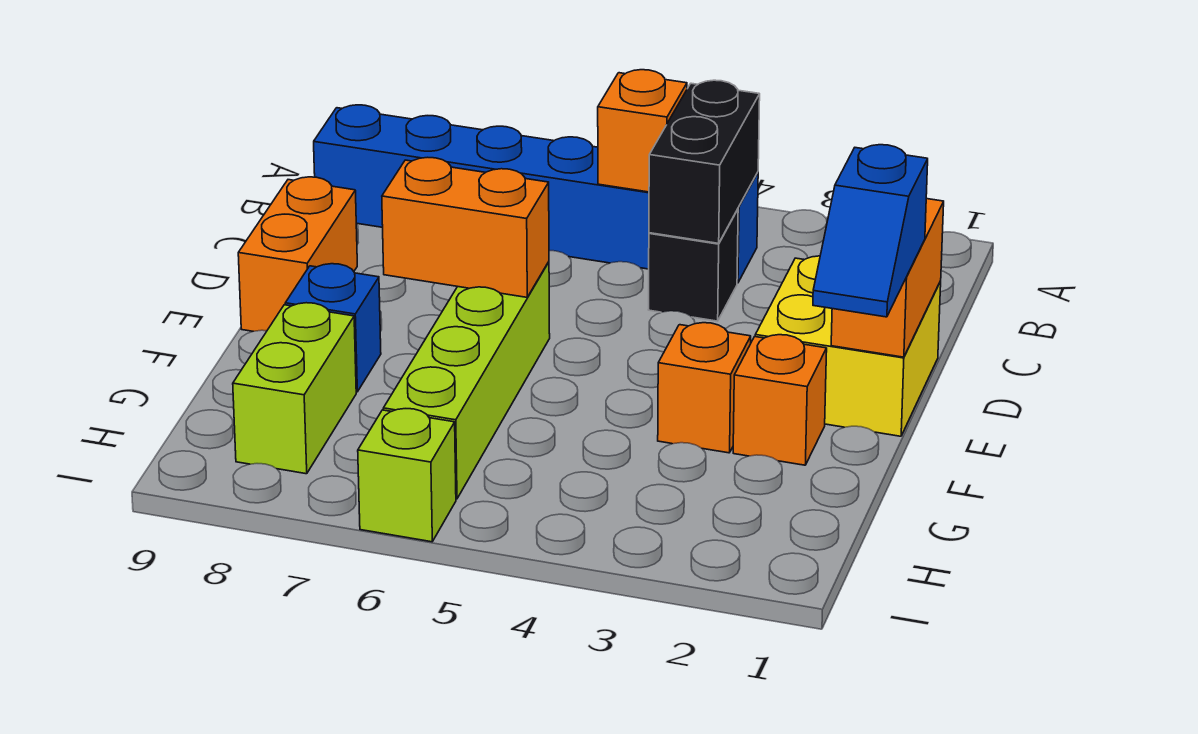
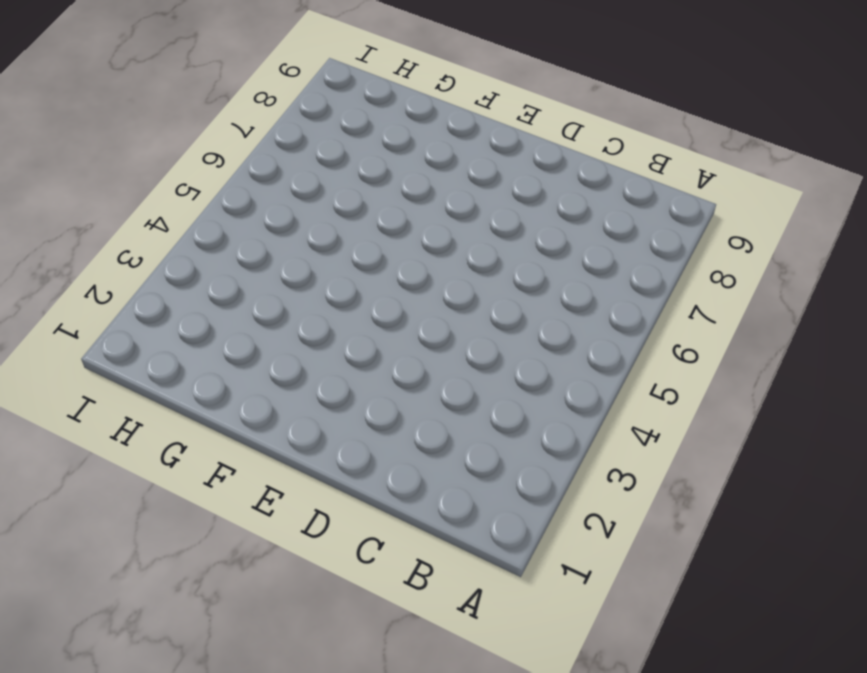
none -> blue 1x6 brick [314,105,758,283]
none -> black 1x1 brick [648,209,738,321]
none -> yellow 2x2 brick [755,256,941,436]

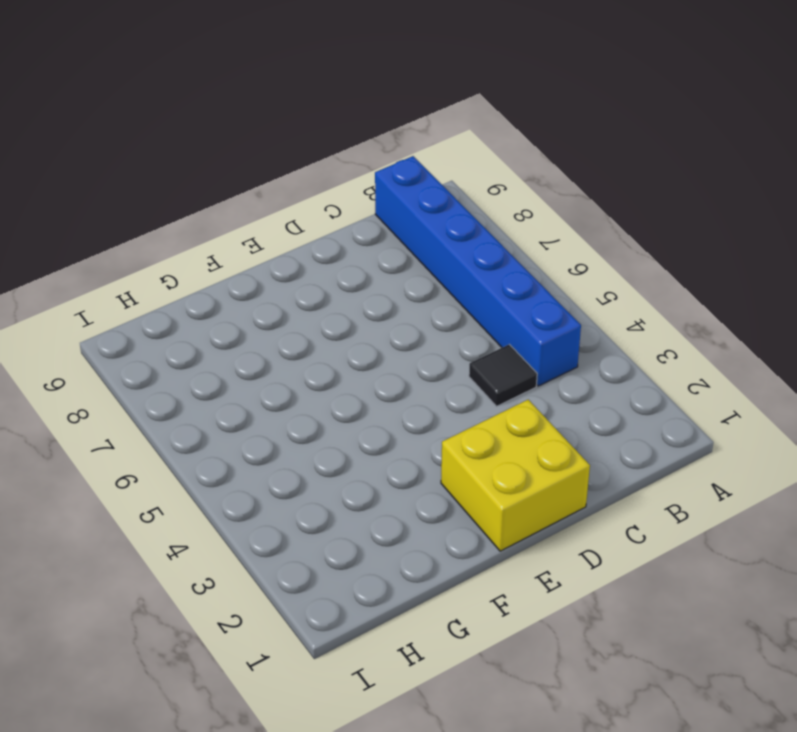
black 1x1 tile [469,344,537,406] -> black 1x1 brick [648,209,738,321]
none -> orange 1x2 brick [238,177,357,331]
none -> lime 1x4 brick [383,262,550,499]
none -> orange 1x1 brick [733,335,827,465]

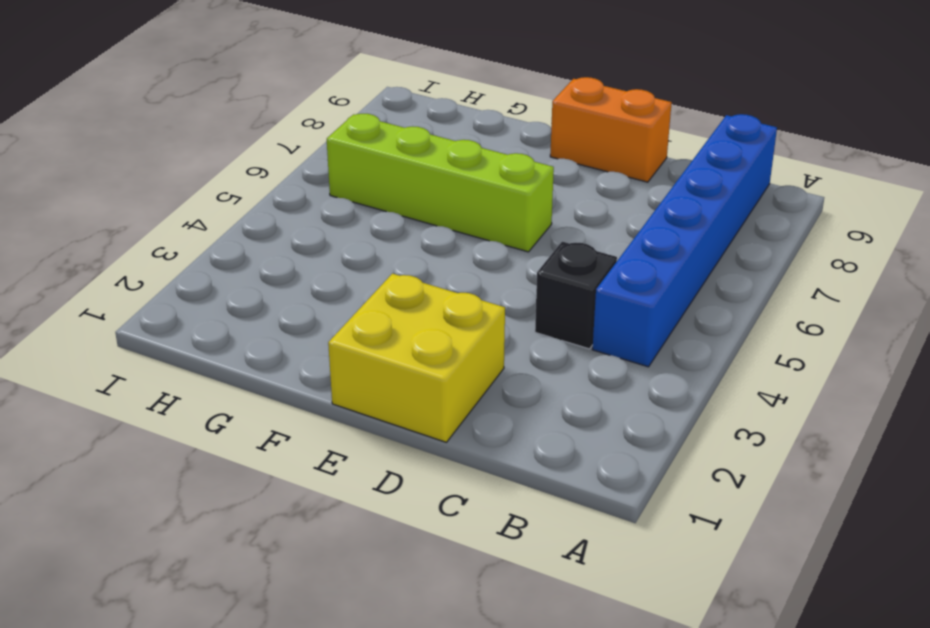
none -> orange 1x1 brick [733,335,827,465]
none -> orange 1x1 brick [658,323,751,453]
none -> blue 1x1 brick [285,264,381,392]

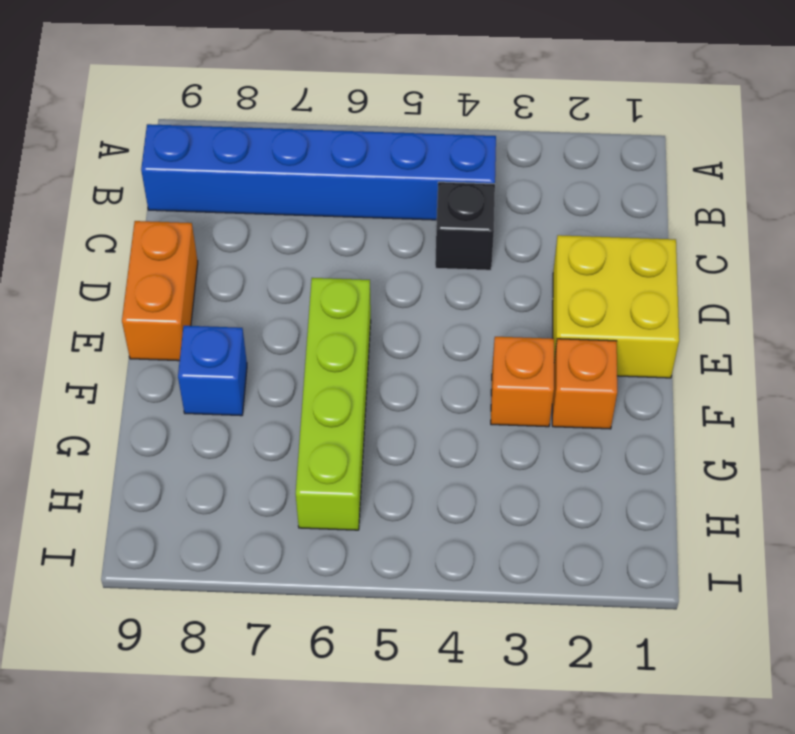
none -> lime 1x2 brick [233,303,356,474]
none -> lime 1x1 brick [358,409,456,542]
none -> black 1x2 brick [649,80,760,243]

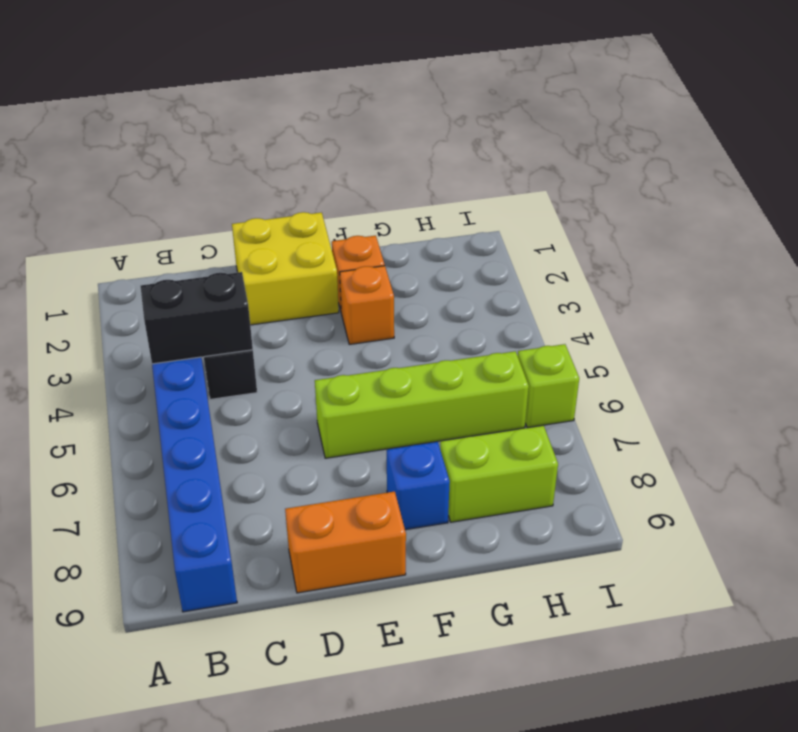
none -> orange 1x1 brick [598,70,687,192]
none -> orange 1x2 brick [831,199,944,357]
none -> orange 1x2 brick [382,157,549,297]

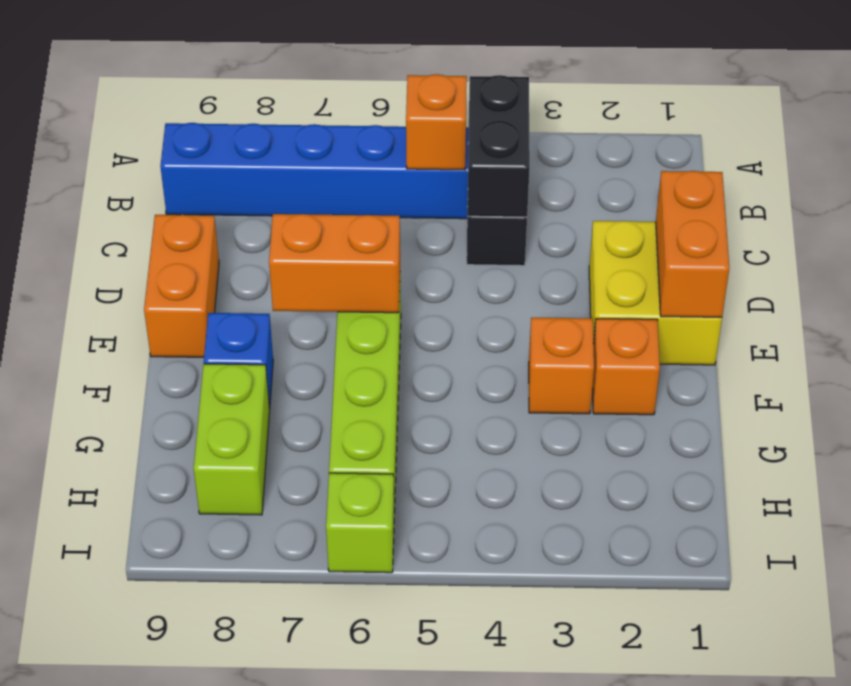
none -> blue 1x2 slope [813,145,928,317]

